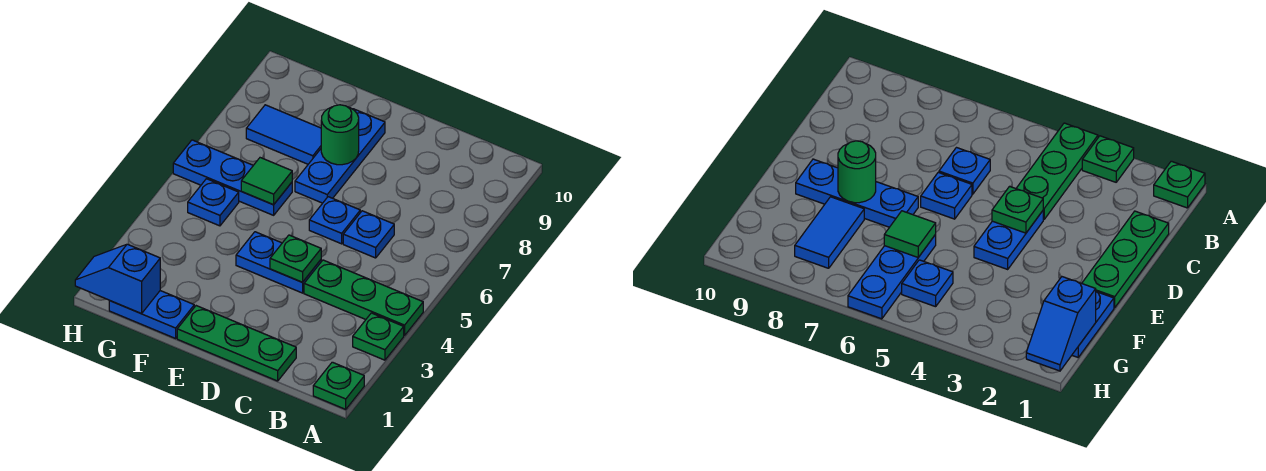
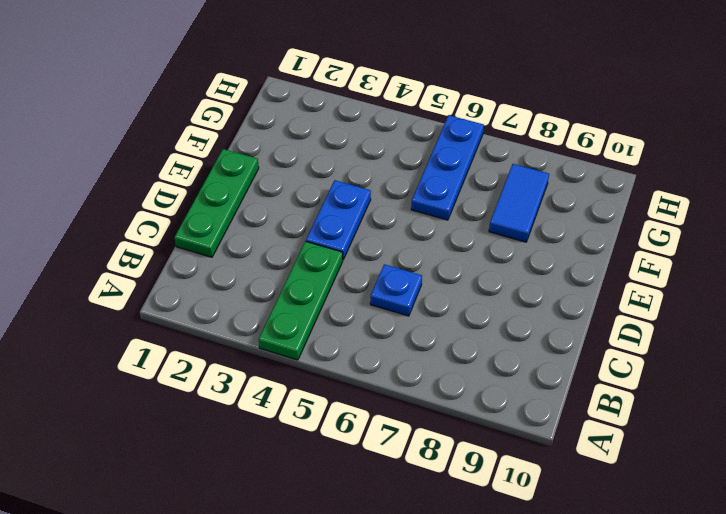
none -> green 1x1 plate [313,362,364,409]
none -> green 1x1 plate [353,313,404,360]
none -> blue 1x1 plate [309,197,360,244]

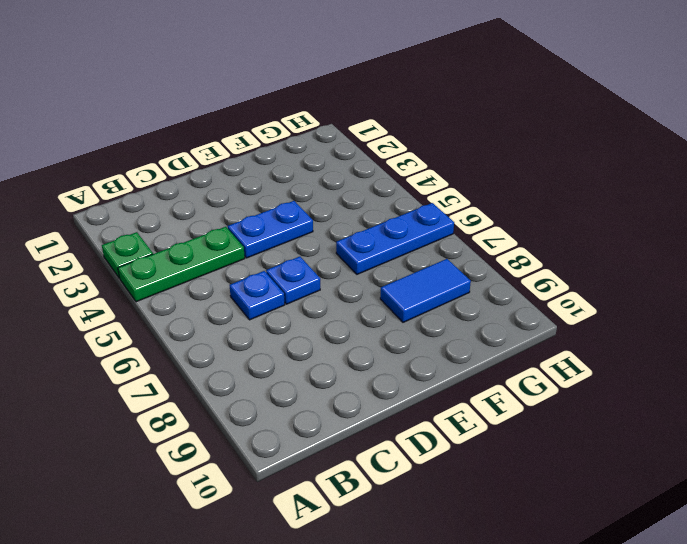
none -> green 1x1 plate [313,362,364,409]
none -> green 1x3 plate [177,306,296,381]
none -> blue 1x3 plate [295,109,385,203]

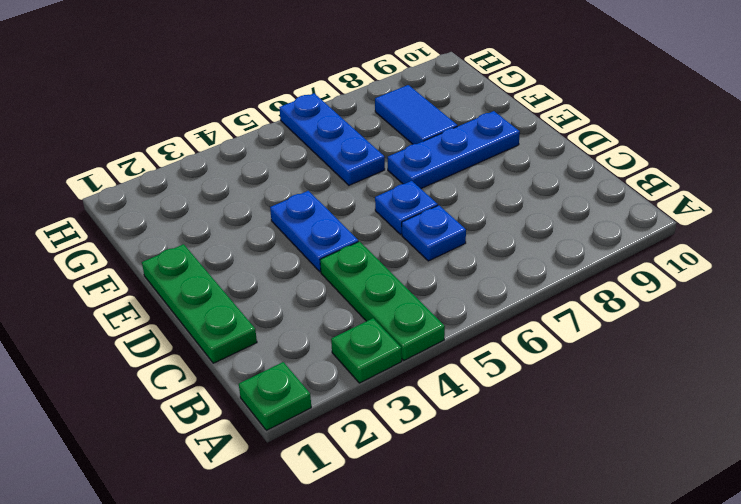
none -> blue 1x2 plate [109,291,194,338]
none -> blue 1x1 plate [188,179,239,226]
none -> green 1x1 plate [270,235,321,282]

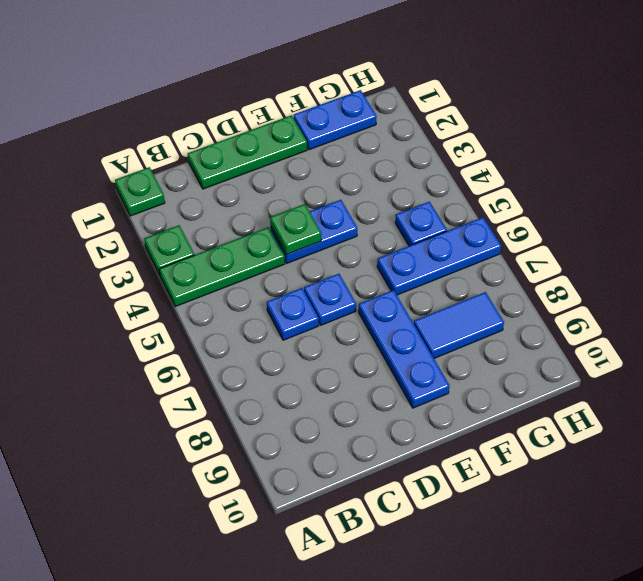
none -> green 1x1 round brick [321,105,359,165]
none -> green 1x1 tile [241,158,292,205]
none -> blue 1x2 slope [75,244,160,313]

